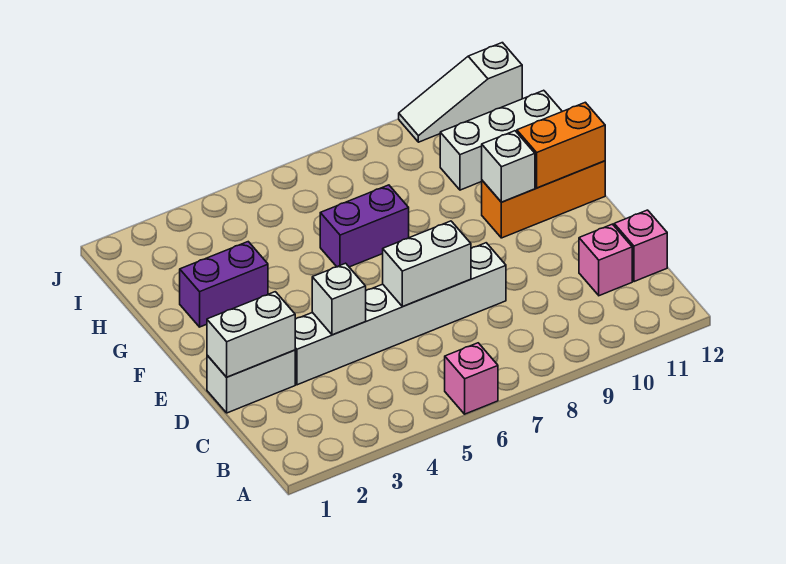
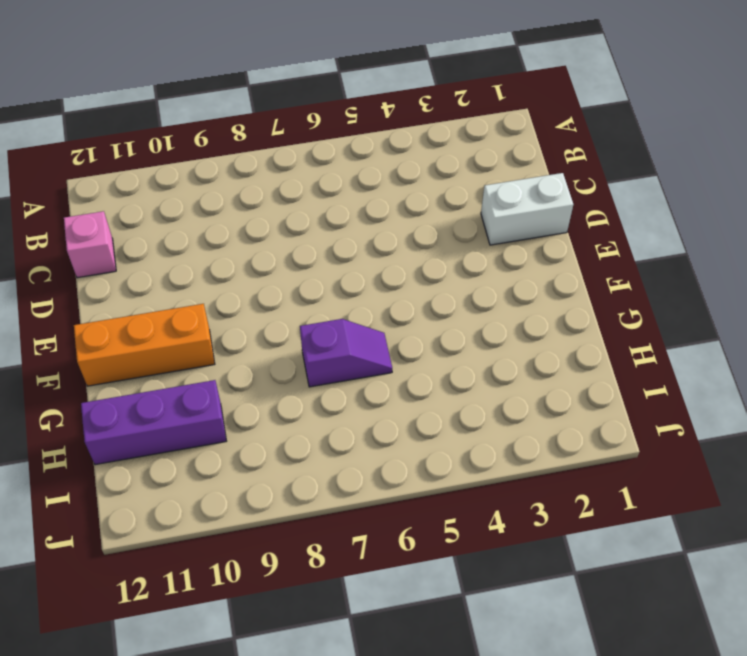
purple 1x2 slope [300,319,392,387] -> purple 1x2 brick [320,185,409,267]
purple 1x3 brick [81,380,226,465] -> white 1x3 brick [440,90,562,190]
none -> pink 1x1 brick [445,343,498,414]
none -> pink 1x1 brick [579,224,632,296]
none -> white 1x6 brick [295,243,506,385]

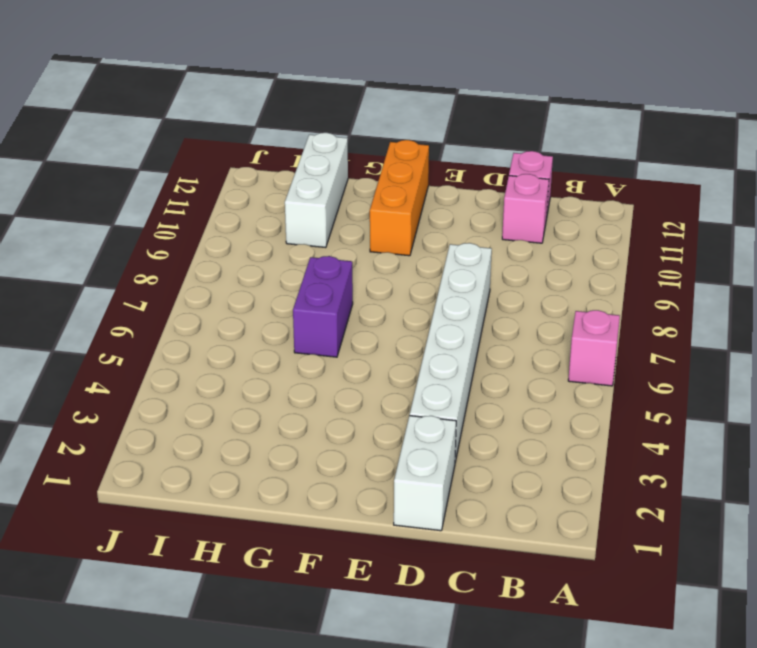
none -> purple 1x2 brick [180,242,268,327]
none -> white 1x3 slope [399,43,522,142]
none -> white 1x2 brick [207,292,295,377]

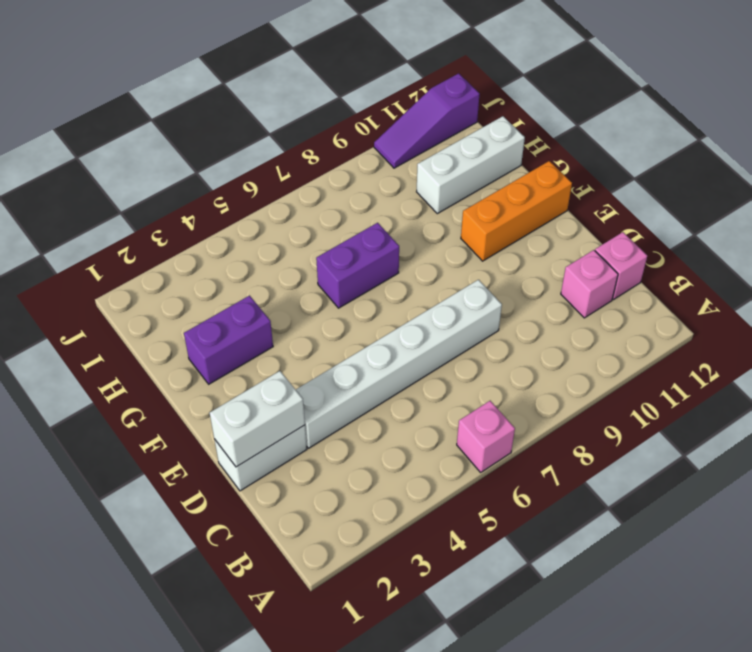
purple 1x3 slope [374,73,479,168] -> white 1x3 slope [399,43,522,142]
none -> white 1x1 brick [312,263,366,335]
none -> white 1x2 brick [383,221,471,307]
none -> white 1x1 brick [482,131,535,202]

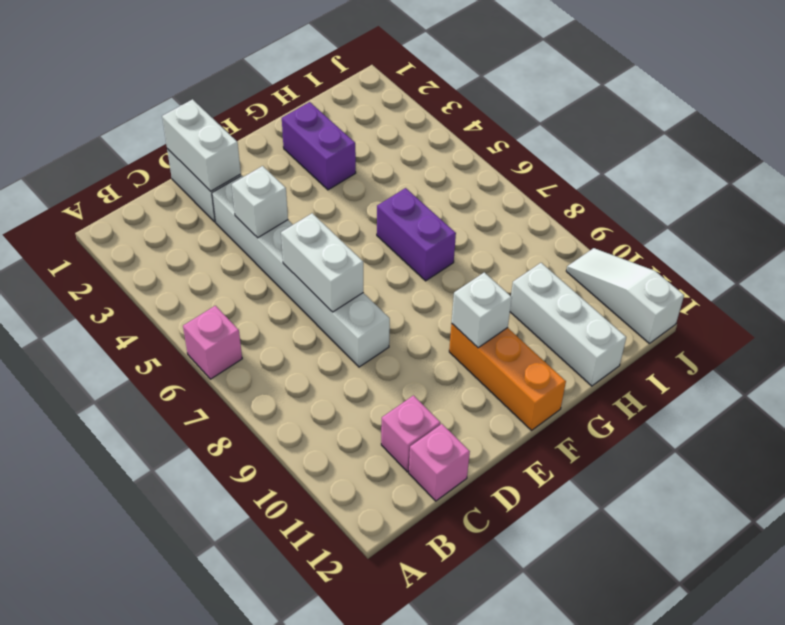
none -> orange 1x2 brick [517,102,605,188]

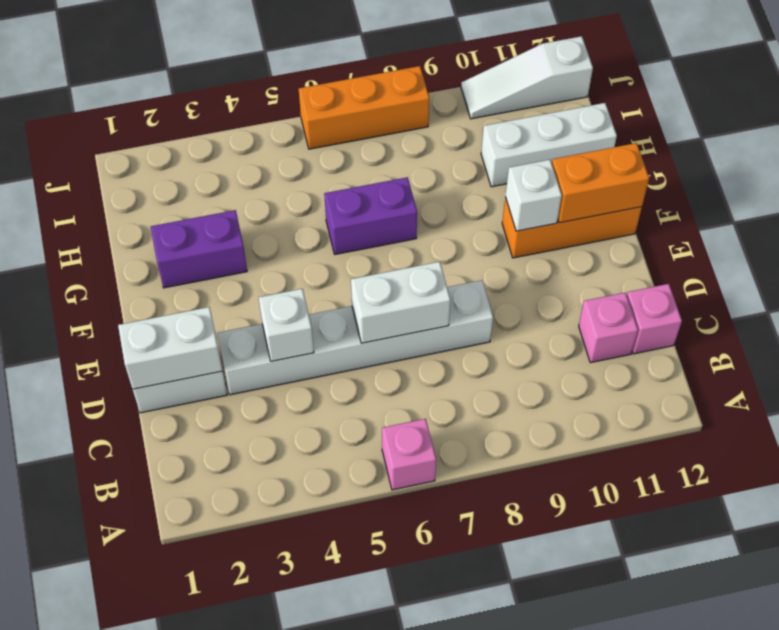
orange 1x3 brick [299,66,429,149] -> none

